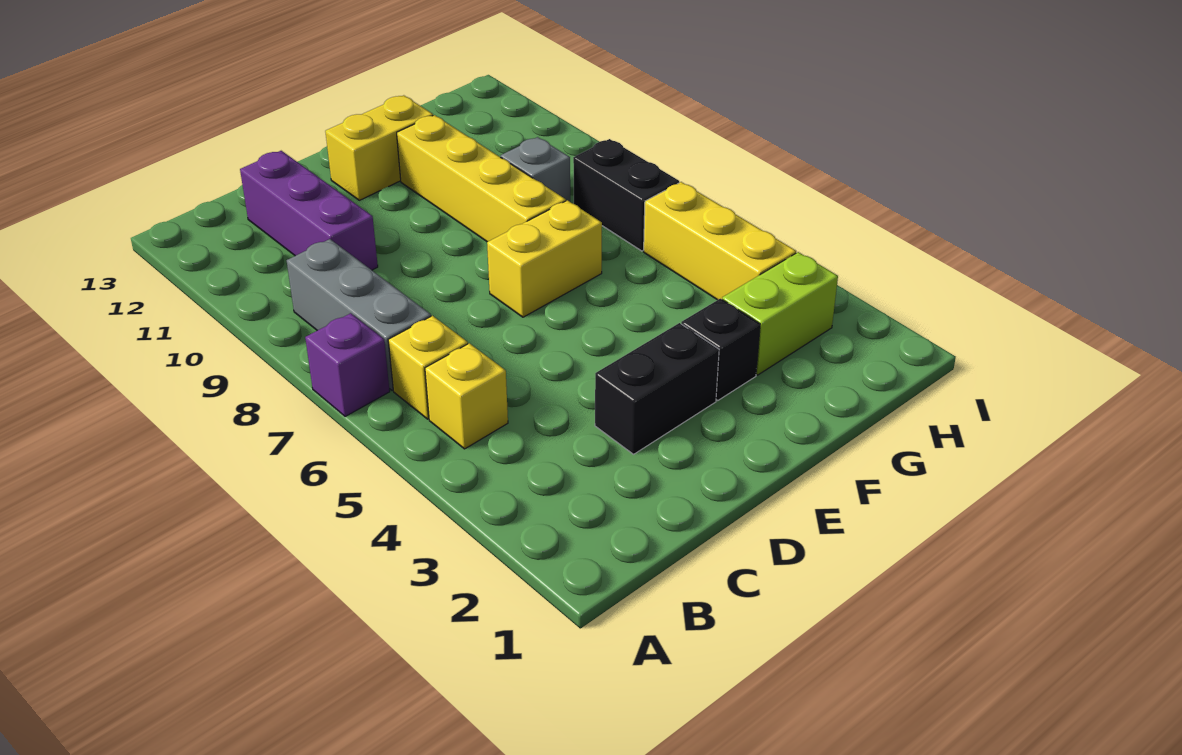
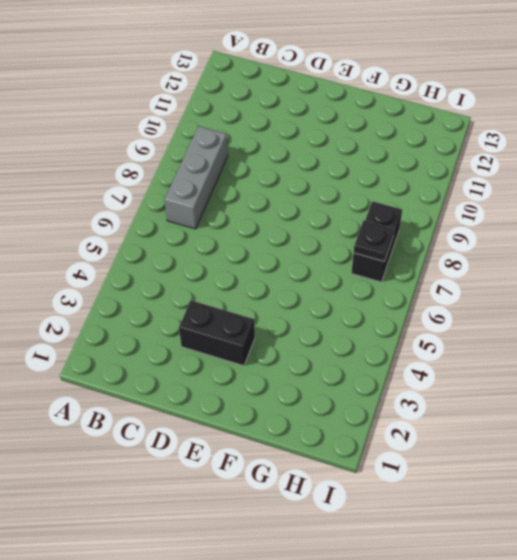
black 1x1 plate [354,220,394,261] -> none
none -> purple 1x1 brick [305,313,390,417]
none -> yellow 1x1 brick [425,343,508,449]
none -> yellow 1x1 brick [388,316,468,419]

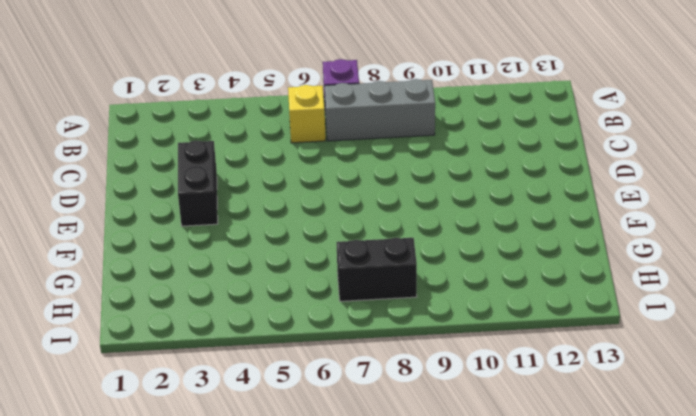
none -> yellow 1x1 brick [425,343,508,449]
none -> purple 1x3 brick [240,151,378,270]
none -> yellow 1x2 brick [487,200,602,317]

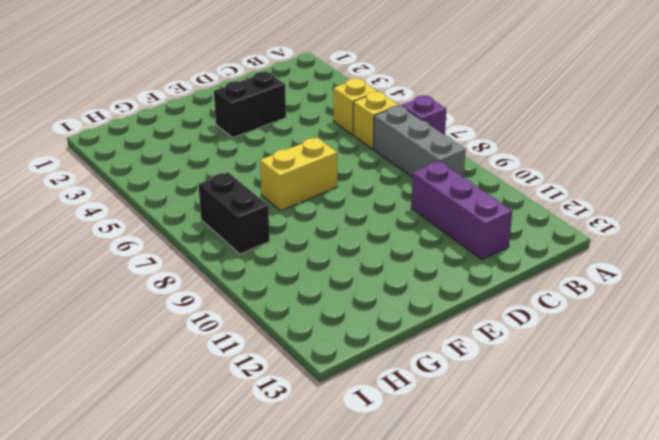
none -> yellow 1x2 brick [325,95,433,200]
none -> black 1x1 brick [681,299,760,400]
none -> yellow 1x4 brick [397,115,566,242]

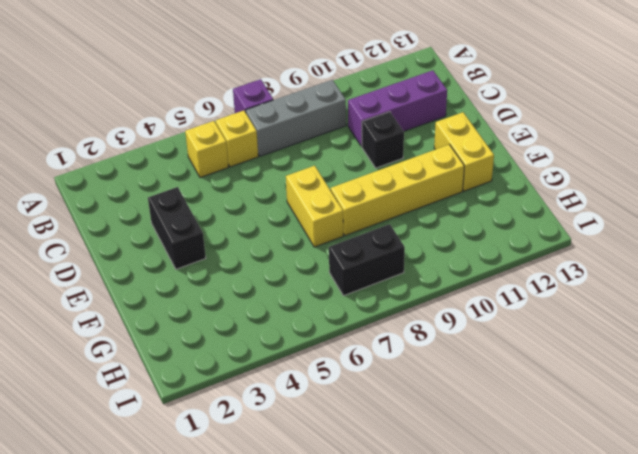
black 1x1 brick [362,112,404,168] -> black 1x1 brick moved to [681,299,760,400]
none -> lime 1x2 brick [722,252,838,375]
none -> grey 1x1 brick [501,137,570,202]
none -> yellow 1x3 brick [644,182,796,300]

